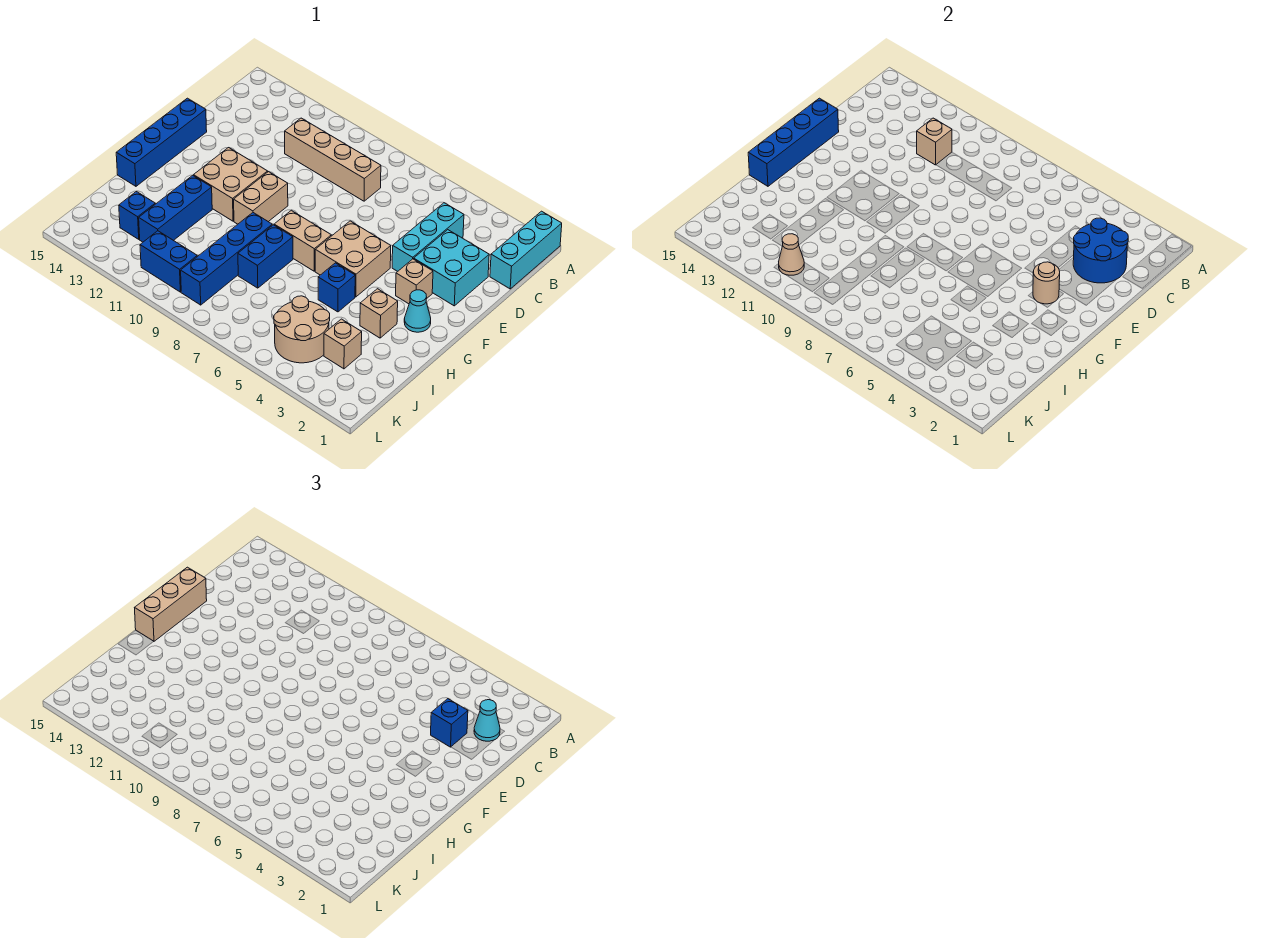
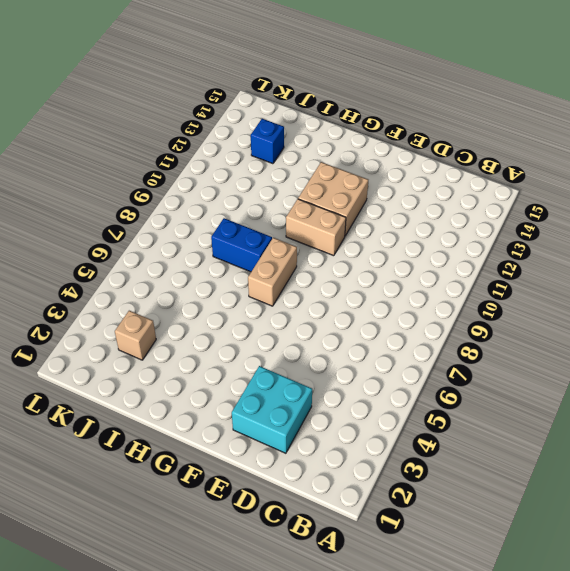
none -> cyan 1x3 brick [490,211,562,289]
none -> cyan 1x3 brick [392,203,464,271]
none -> tan 1x4 brick [285,118,381,201]

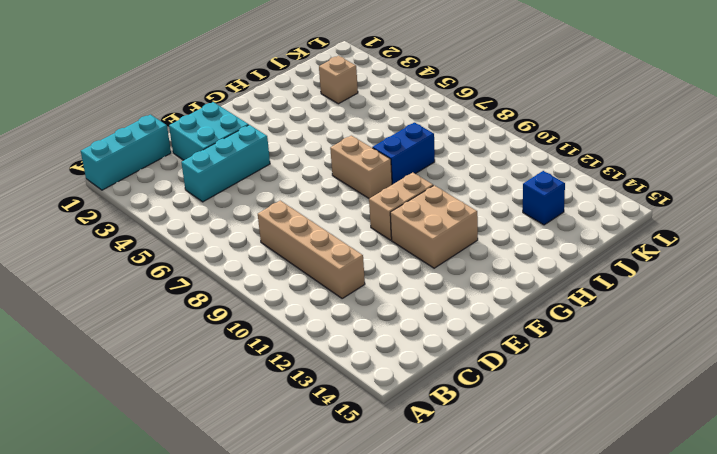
none -> blue 1x4 brick [116,98,207,186]
none -> tan 1x1 brick [396,259,433,304]
none -> tan 2x2 brick [315,221,391,297]

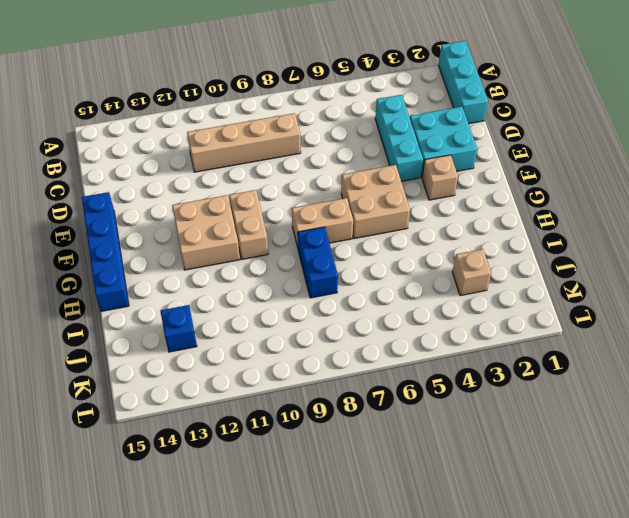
none -> cyan 1x1 cone [404,290,431,332]
none -> tan 1x1 brick [360,289,398,338]
none -> blue 1x1 brick [318,263,355,312]

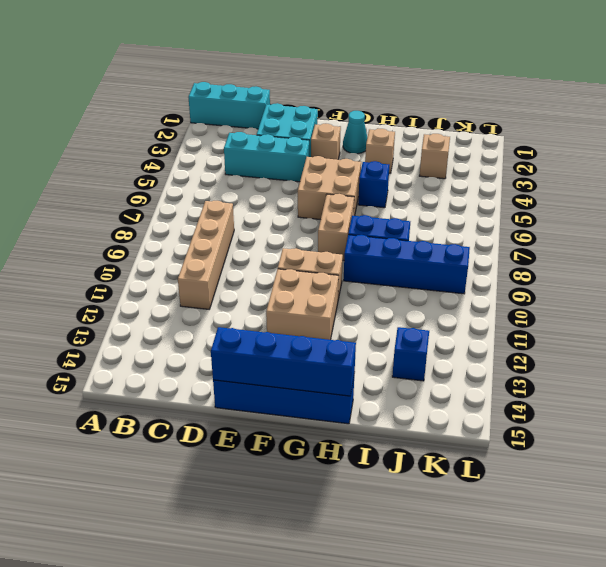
none -> blue 1x3 brick [139,175,212,242]
none -> tan 2x2 round brick [274,296,330,363]
none -> blue 1x2 brick [140,231,197,292]

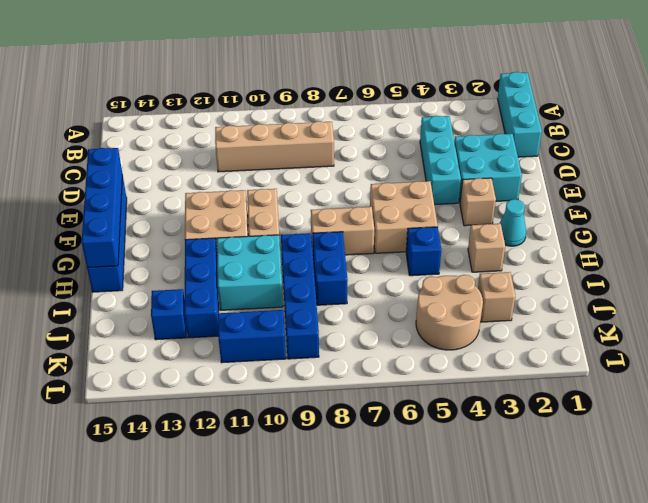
cyan 2x2 brick [217,235,283,310] -> none
none -> blue 2x2 round brick [1073,218,1128,283]
none -> tan 1x1 brick [917,118,952,165]
none -> tan 1x1 round brick [1033,262,1060,304]

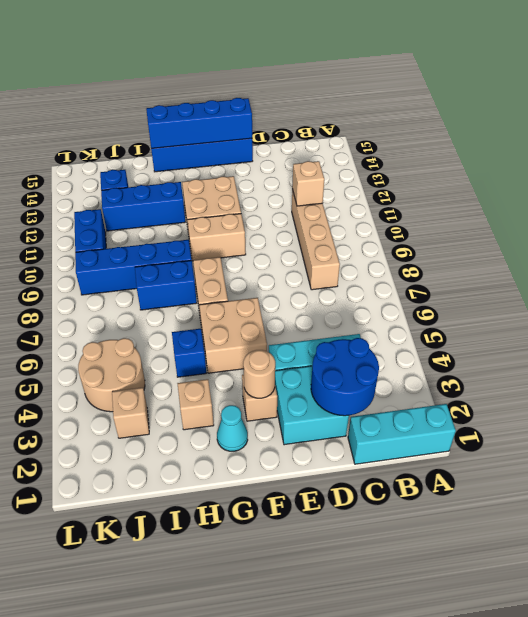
none -> tan 1x1 cone [779,234,804,275]
none -> cyan 1x1 cone [474,700,500,741]
none -> blue 1x1 brick [431,699,468,747]

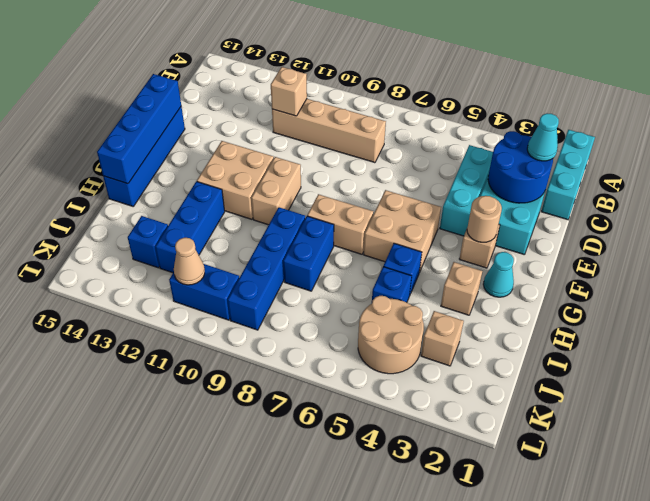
blue 1x1 brick [372,267,412,302] -> blue 1x1 brick moved to [431,699,468,747]
none -> tan 1x3 brick [135,567,207,641]

